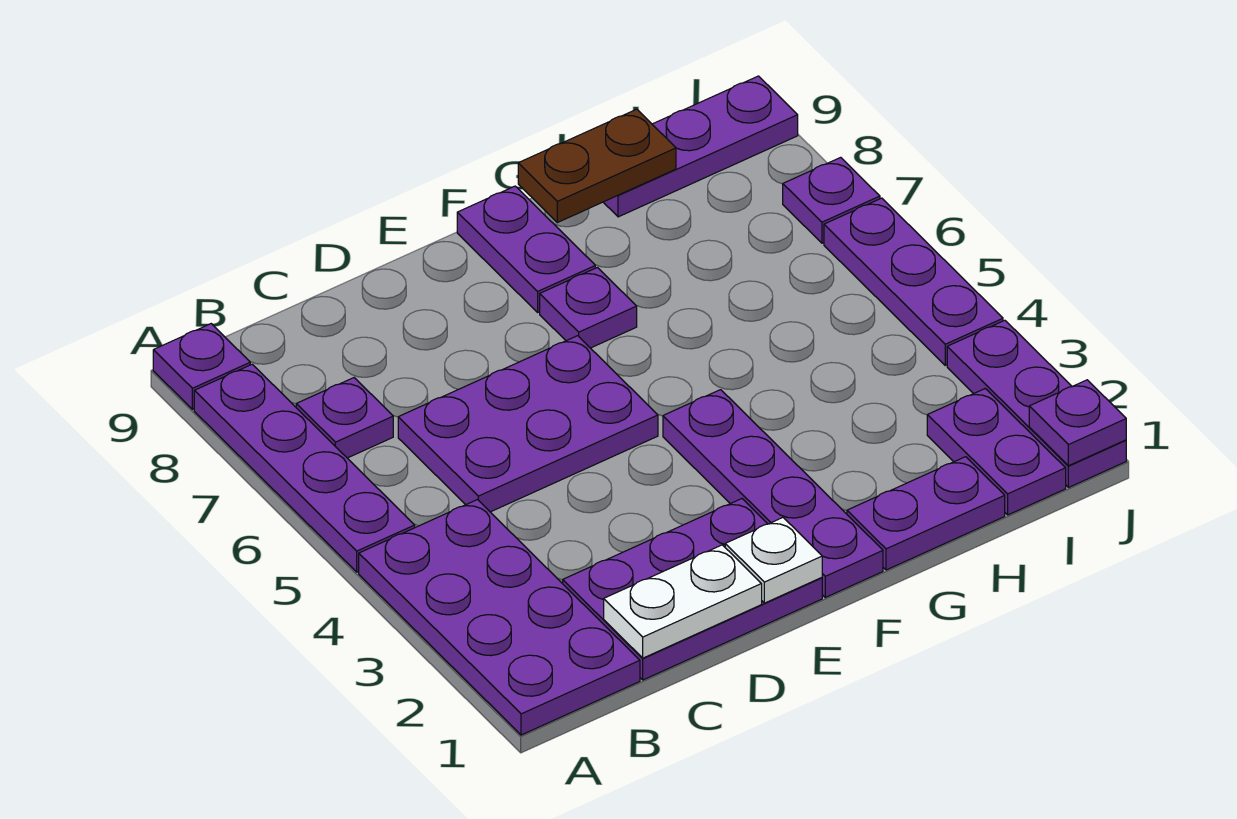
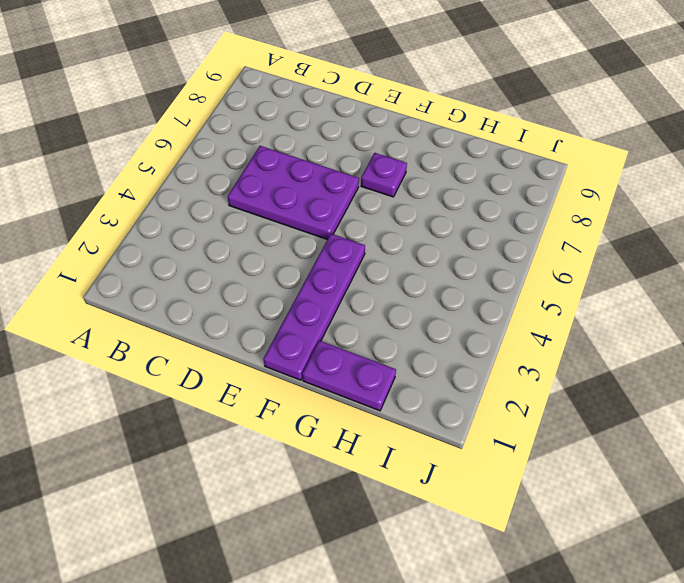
none -> purple 2x4 plate [359,500,640,735]
none -> purple 1x4 plate [194,364,415,572]
none -> purple 1x1 plate [153,324,250,409]

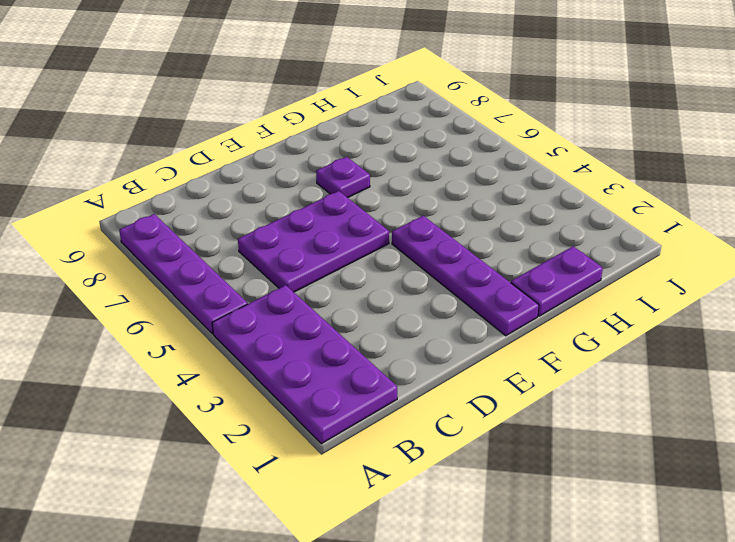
none -> purple 1x1 plate [153,324,250,409]
none -> purple 1x1 plate [296,378,393,458]
none -> purple 2x3 plate [563,499,822,680]

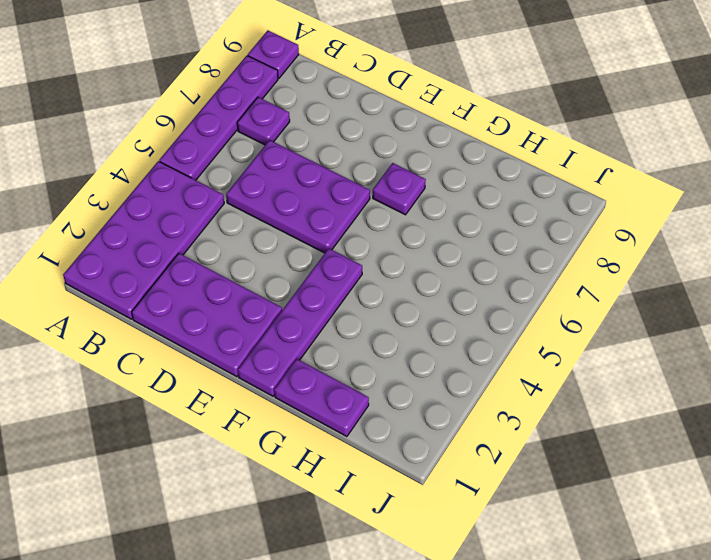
none -> purple 1x2 plate [457,186,595,312]
none -> purple 1x3 plate [603,76,798,217]
none -> purple 1x2 plate [927,389,1066,515]

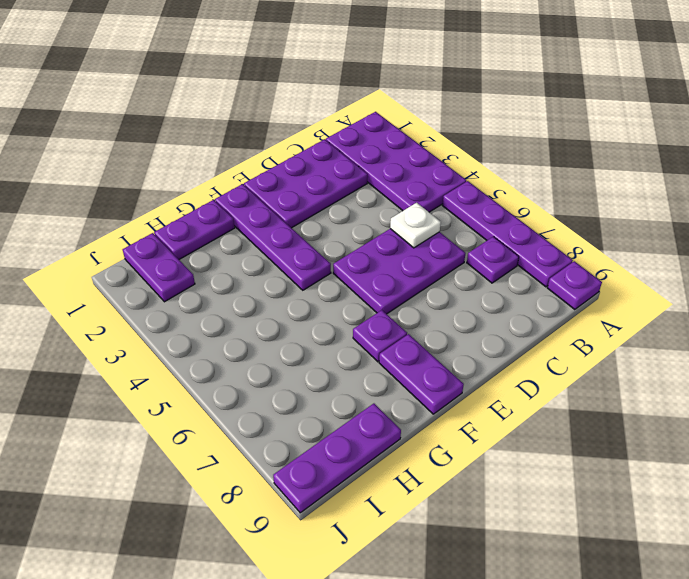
white 1x1 plate [390,203,441,248] -> white 1x1 plate moved to [725,518,822,603]
none -> purple 1x3 plate [947,320,1126,488]
none -> purple 1x3 plate [824,198,1003,365]
none -> purple 1x1 plate [783,157,880,243]

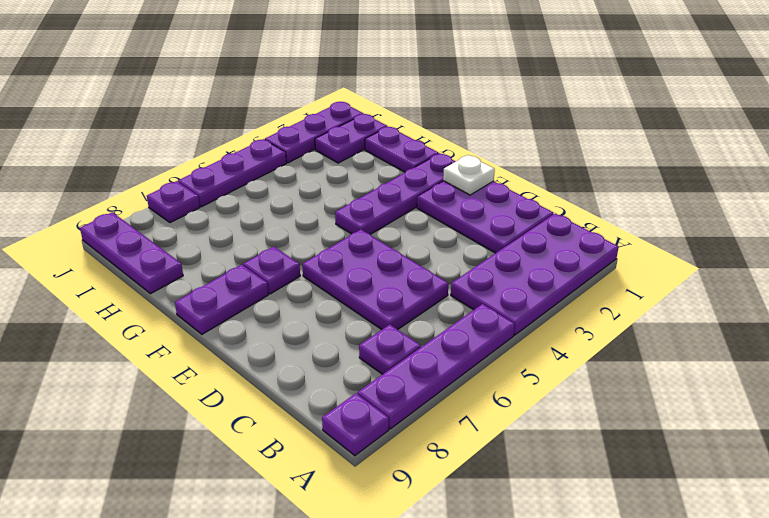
none -> white 1x2 plate [604,545,762,658]
none -> brown 1x2 plate [518,109,676,223]
none -> purple 1x1 plate [1029,380,1126,466]

